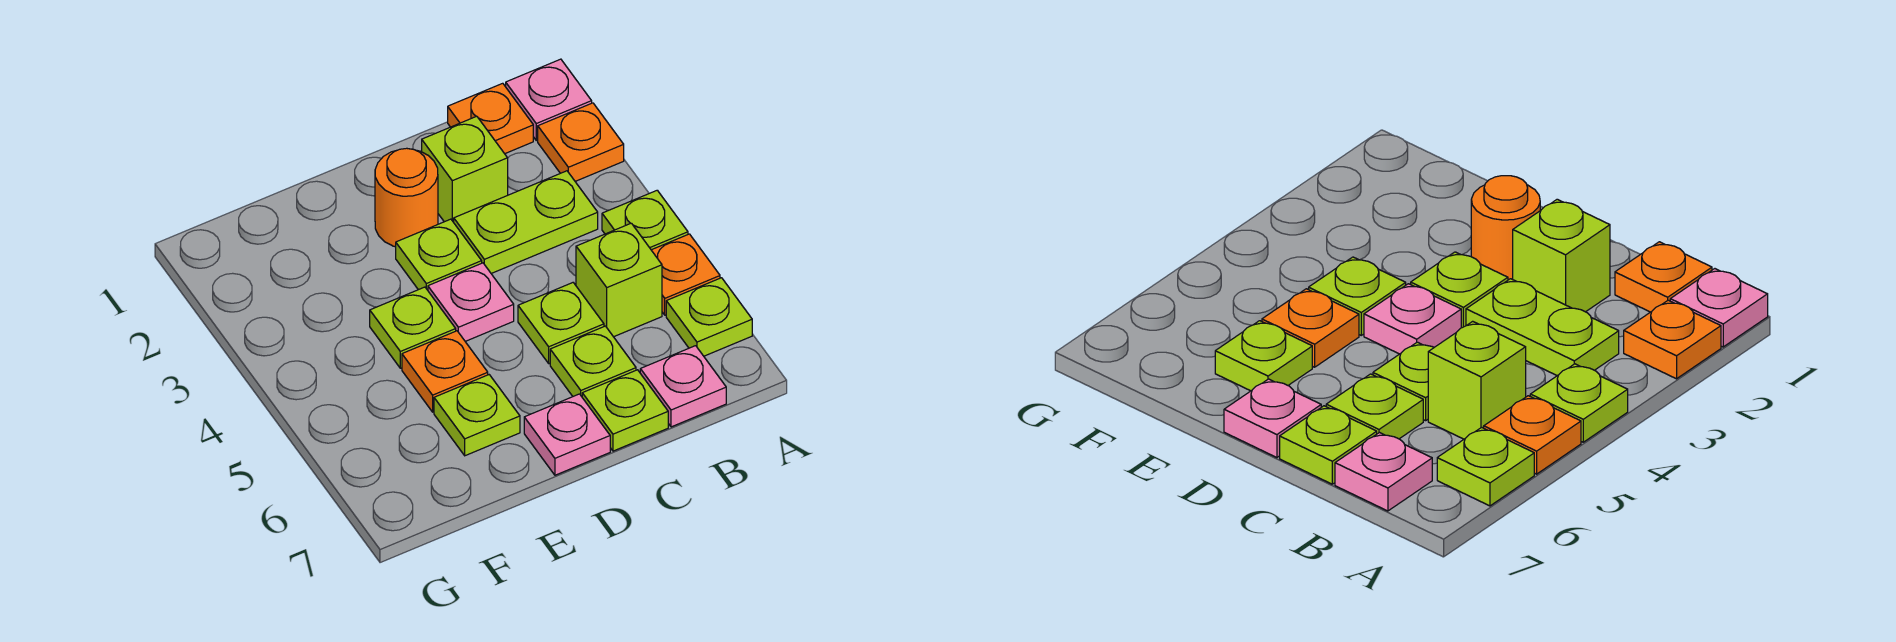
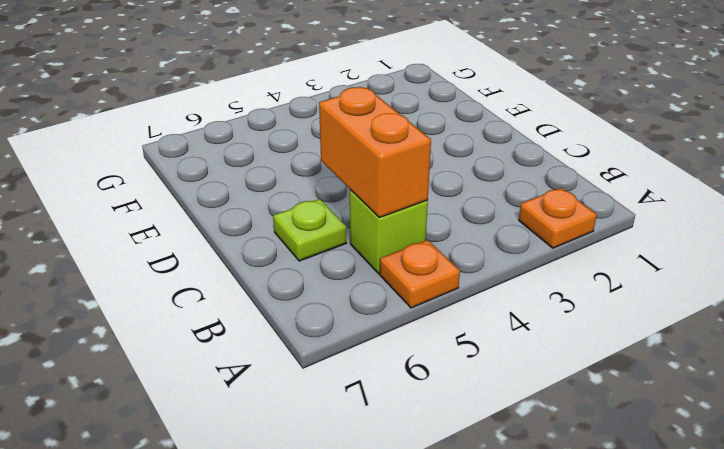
orange 1x2 brick [319,87,431,218] -> none
none -> pink 1x1 plate [506,59,592,140]
none -> lime 1x1 plate [602,190,688,250]
none -> lime 1x1 plate [666,278,752,356]

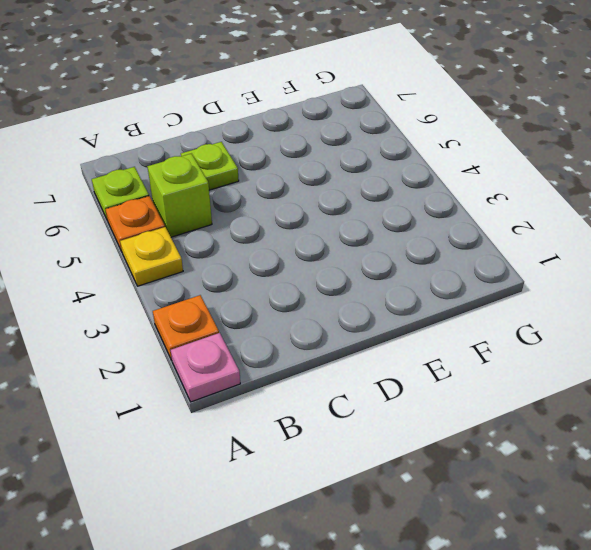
yellow 1x1 plate [120,227,183,286] -> lime 1x1 plate [602,190,688,250]
none -> orange 1x1 plate [448,83,533,154]
none -> lime 1x2 plate [454,171,598,273]
none -> pink 1x1 plate [640,346,726,427]

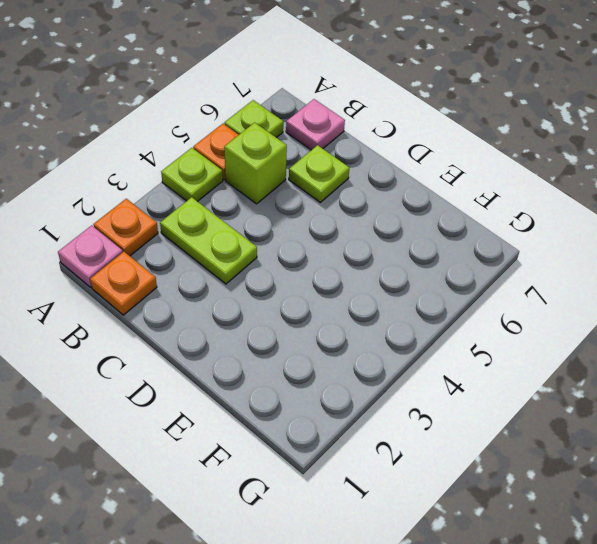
none -> lime 1x1 brick [422,116,508,222]
none -> lime 1x1 plate [518,283,604,364]
none -> lime 1x1 plate [582,370,668,451]

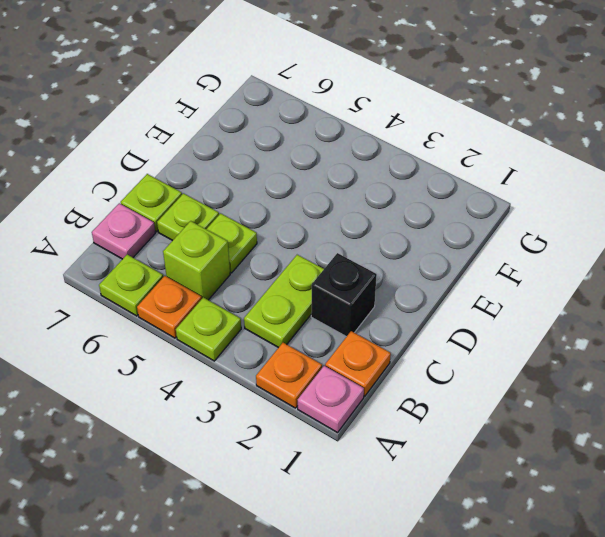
black 1x1 brick [311,253,377,337] -> lime 1x1 brick [422,116,508,222]
none -> orange 1x1 round brick [375,148,438,247]
none -> lime 1x1 plate [396,219,482,290]
none -> pink 1x1 plate [428,263,514,341]

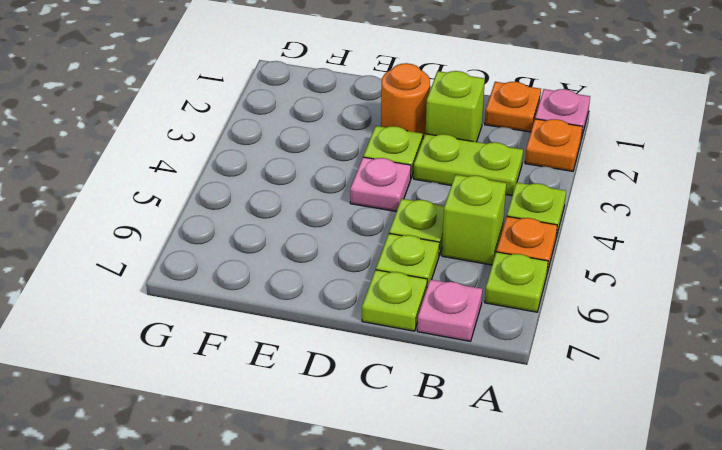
none -> pink 1x1 plate [524,394,610,475]
none -> lime 1x1 plate [370,287,456,368]
none -> orange 1x1 plate [402,331,488,412]

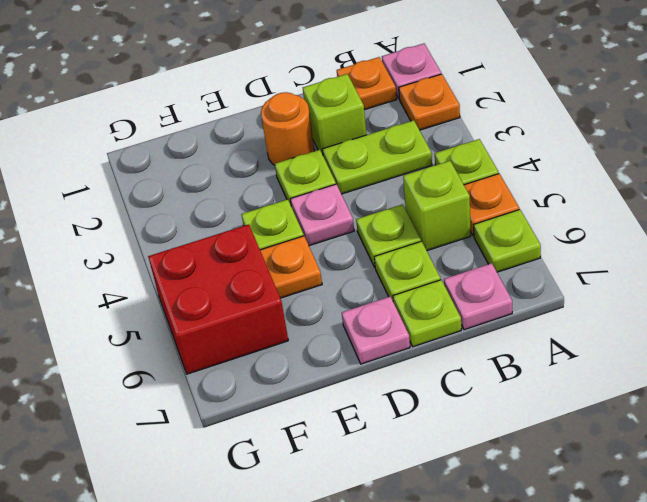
red 2x2 brick [148,224,288,374] -> none
none -> lime 1x1 plate [434,375,520,456]

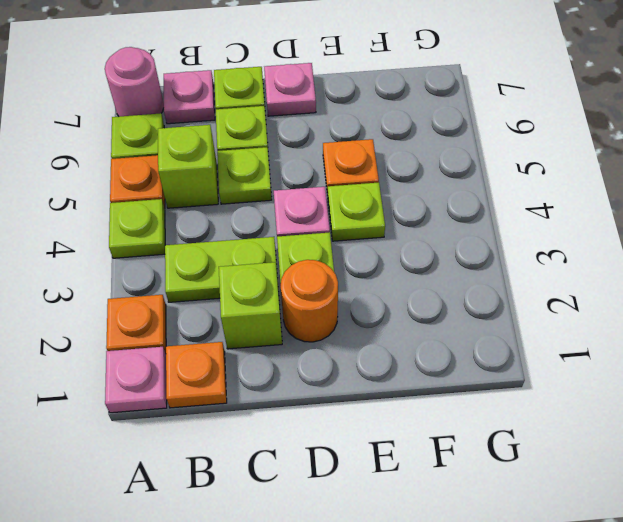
pink 1x1 round brick [105,47,164,117] -> none
none -> lime 1x1 plate [434,375,520,456]

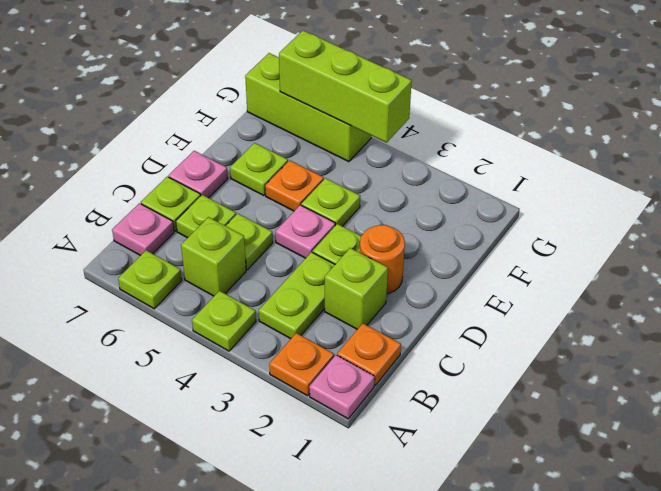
lime 1x3 brick [279,30,412,143] -> none
lime 1x3 brick [245,53,371,162] -> none
none -> orange 1x1 plate [652,234,720,315]

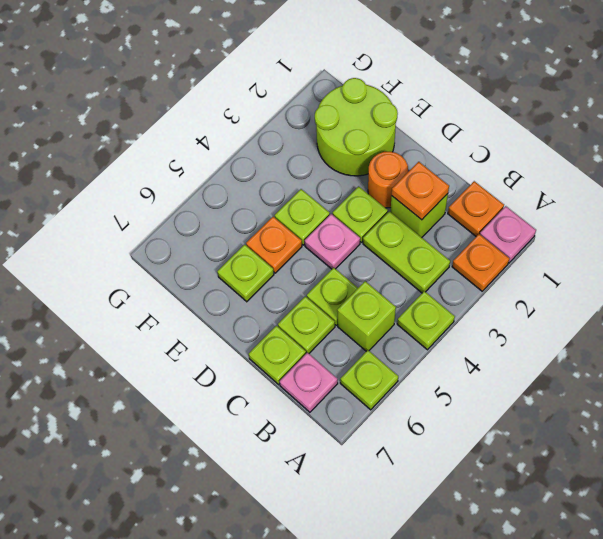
orange 1x1 plate [392,162,449,220] -> orange 1x1 plate moved to [652,234,720,315]
lime 2x2 round brick [315,78,398,176] -> none
none -> pink 1x1 plate [524,394,610,475]

